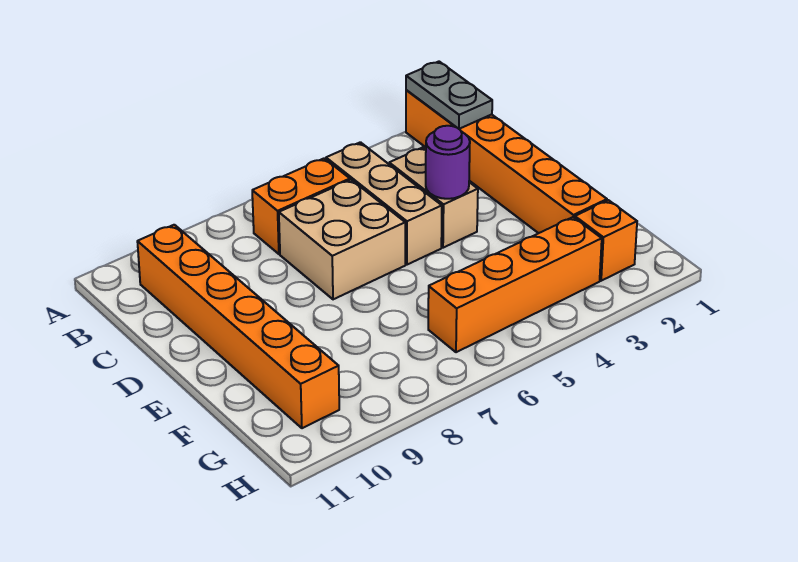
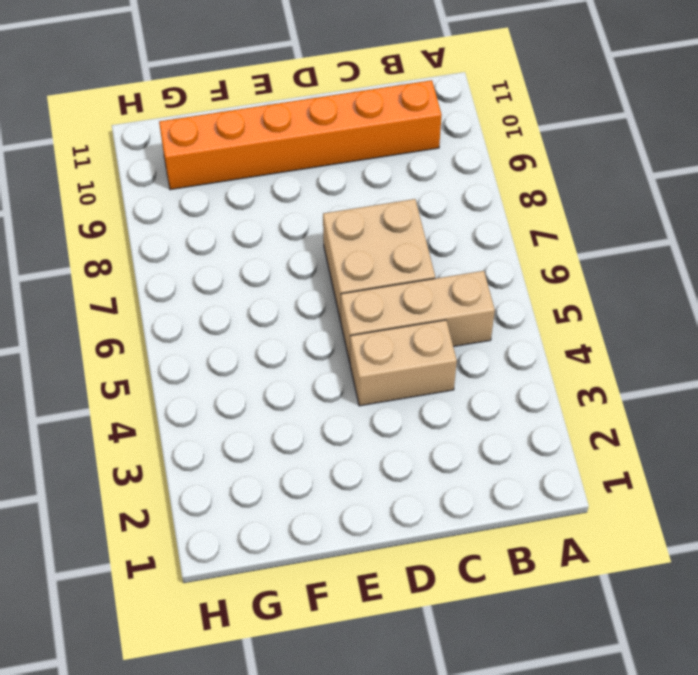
none -> orange 1x6 brick [406,90,607,233]
none -> orange 1x2 brick [252,158,350,254]

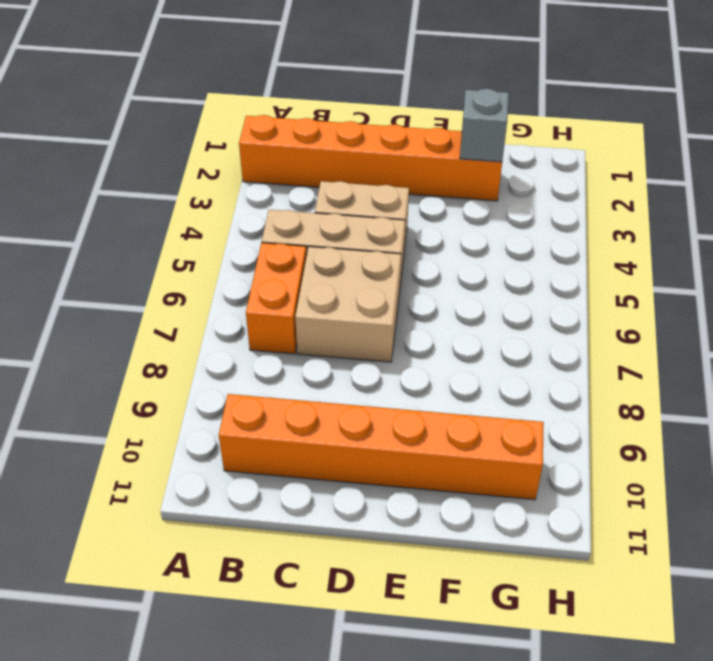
grey 1x1 brick [460,89,509,162] -> none
none -> orange 1x1 brick [575,200,637,281]
none -> orange 1x4 brick [428,217,602,352]

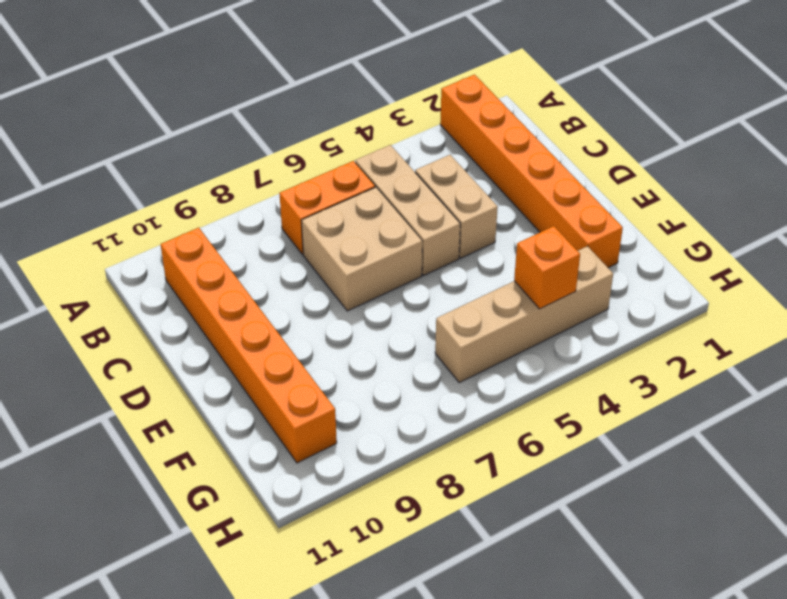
tan 1x4 brick [435,246,613,383] -> orange 1x4 brick [428,217,602,352]
orange 1x1 brick [514,226,580,309] -> orange 1x1 brick moved to [575,200,637,281]
none -> grey 1x2 plate [406,62,492,129]
none -> purple 1x1 round brick [426,126,470,199]

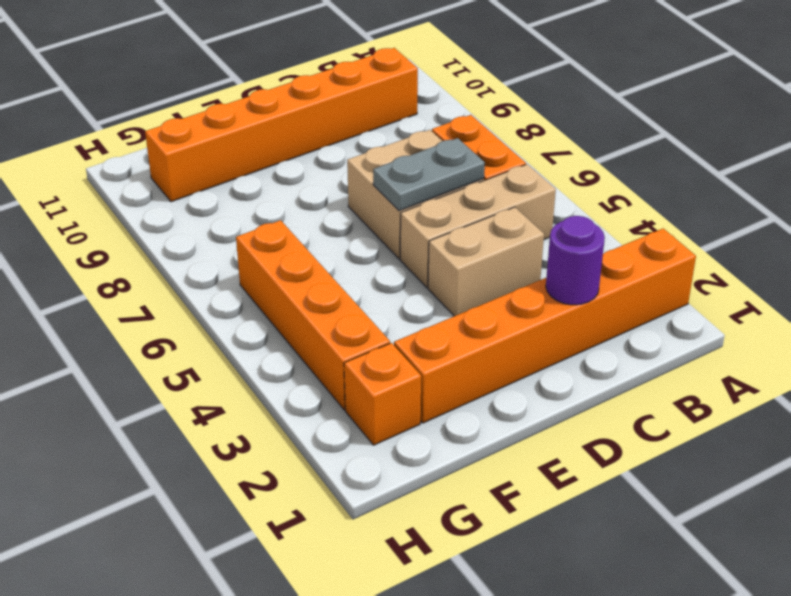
purple 1x1 round brick [546,216,605,305] -> purple 1x1 round brick moved to [426,126,470,199]
grey 1x2 plate [373,138,485,211] -> grey 1x2 plate moved to [406,62,492,129]

